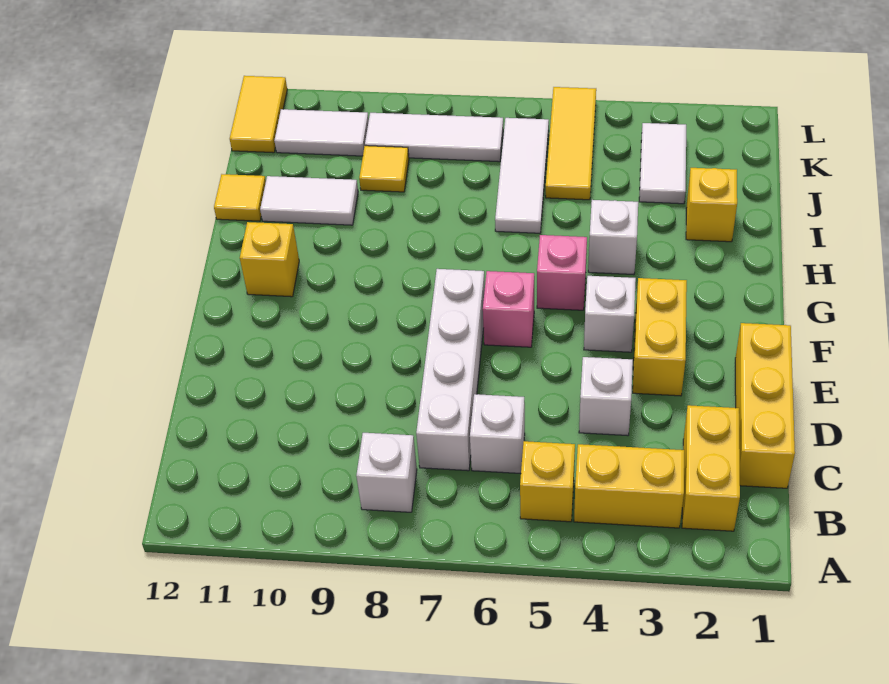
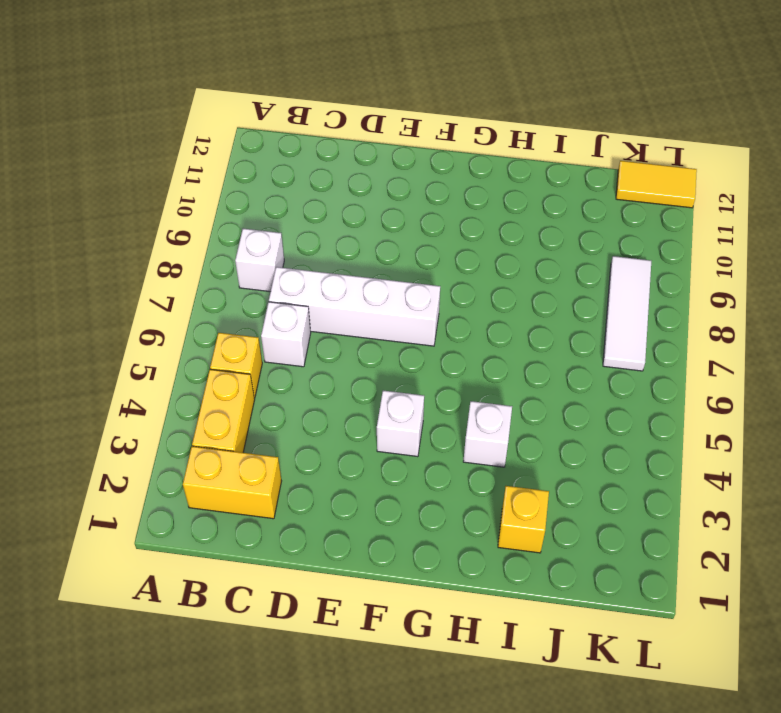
none -> yellow 1x3 brick [735,323,795,488]
none -> white 1x1 brick [579,357,633,436]
none -> yellow 1x2 brick [633,278,687,396]

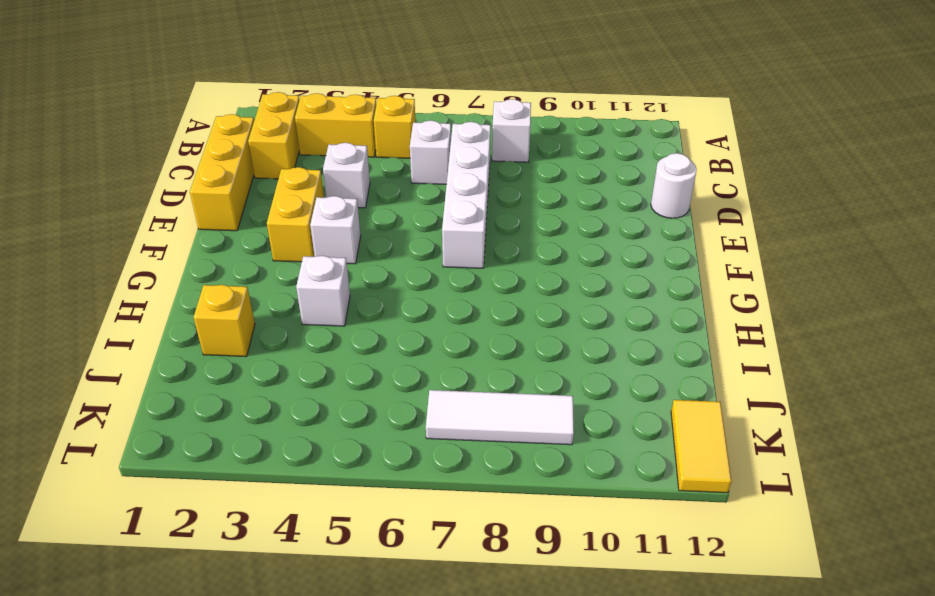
white 1x1 round brick [651,153,696,218] -> none
none -> pink 1x1 brick [483,271,534,347]
none -> pink 1x1 brick [537,235,587,310]
none -> yellow 1x1 brick [240,222,299,297]

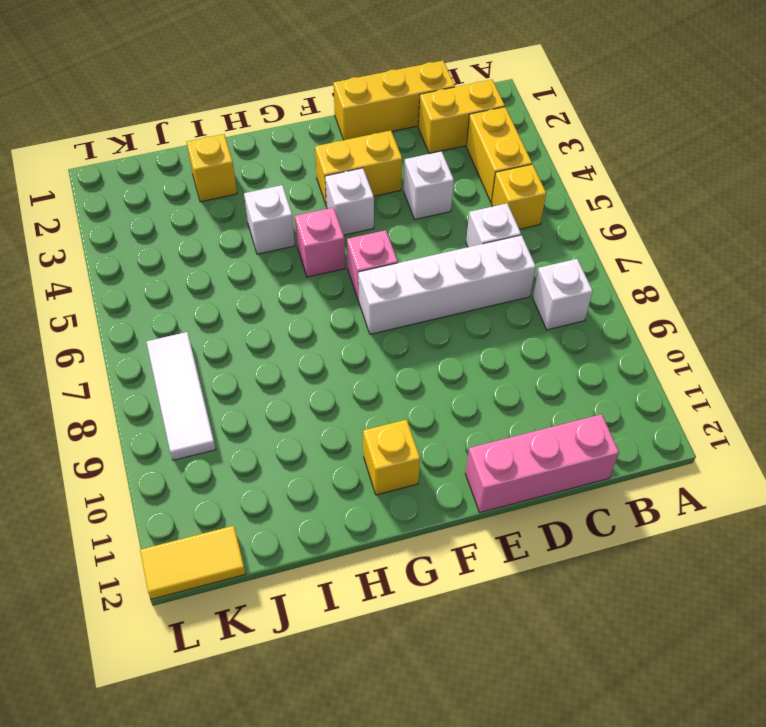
pink 1x3 brick [465,414,619,513] -> none
none -> white 1x3 tile [495,118,549,233]
none -> white 1x2 tile [260,176,358,225]
none -> yellow 1x1 tile [214,174,266,221]

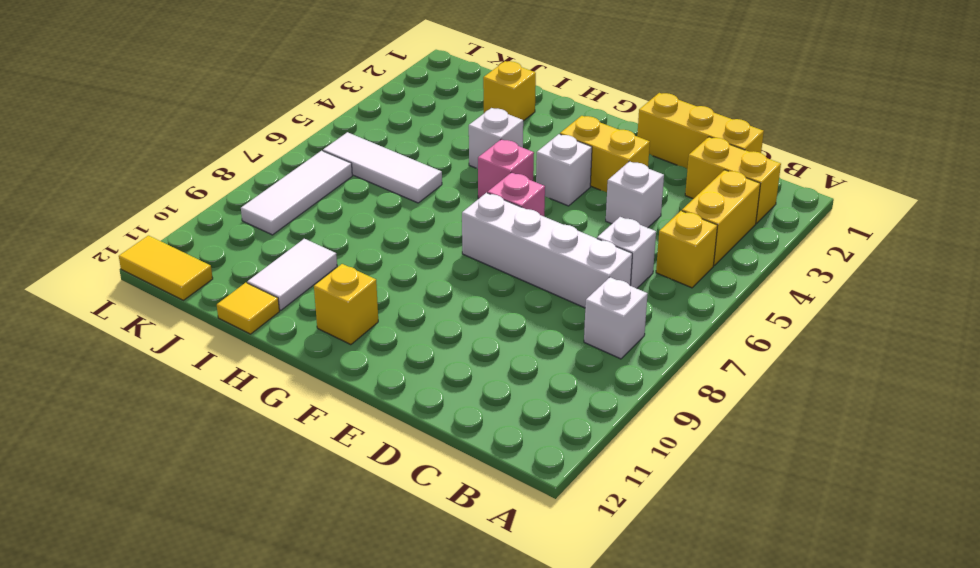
none -> white 1x2 tile [639,123,686,204]
none -> yellow 1x3 tile [546,87,596,200]
none -> yellow 1x1 tile [359,146,409,192]

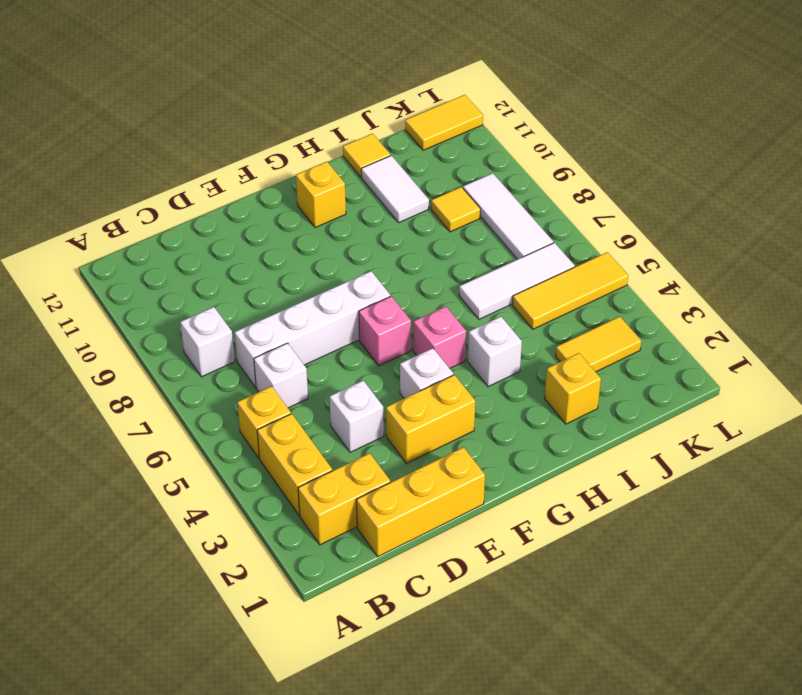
yellow 1x2 tile [556,316,641,372] -> white 1x2 tile [639,123,686,204]
none -> white 1x2 tile [274,109,369,156]

